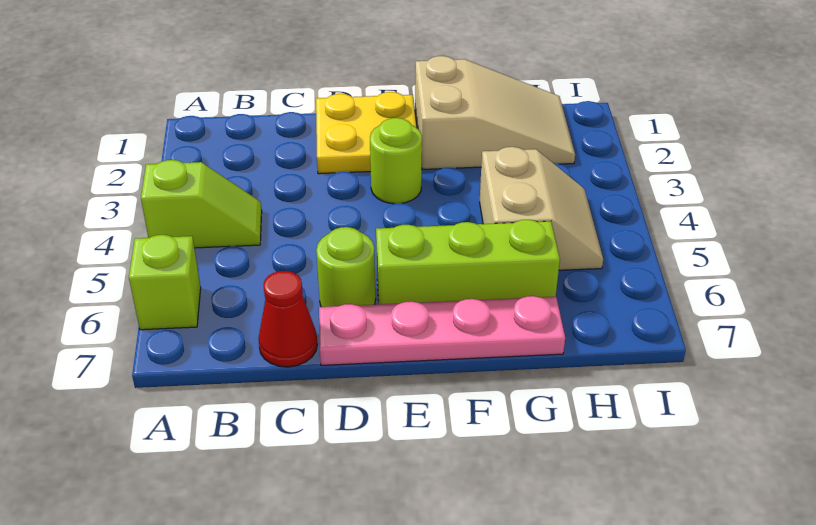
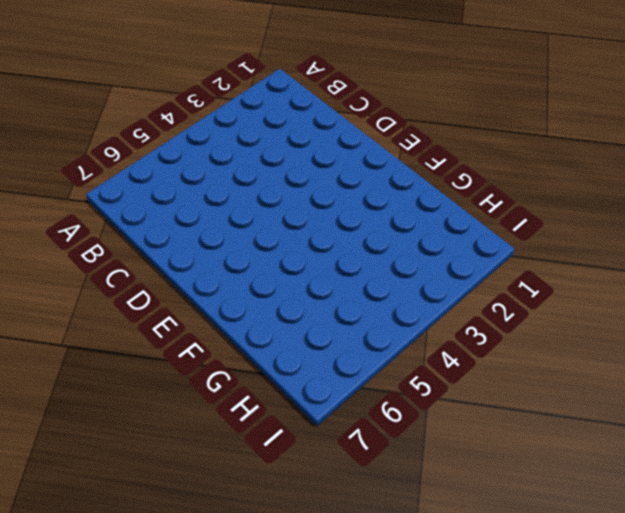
none -> lime 1x2 slope [141,160,262,248]
none -> lime 1x1 brick [129,235,201,330]

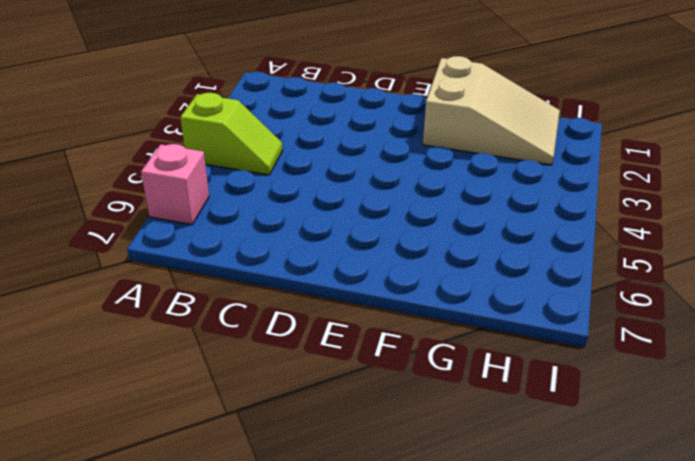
pink 1x1 brick [141,144,209,225] -> lime 1x1 brick [129,235,201,330]
none -> red 1x1 cone [258,271,317,367]
none -> yellow 2x2 plate [316,92,417,174]

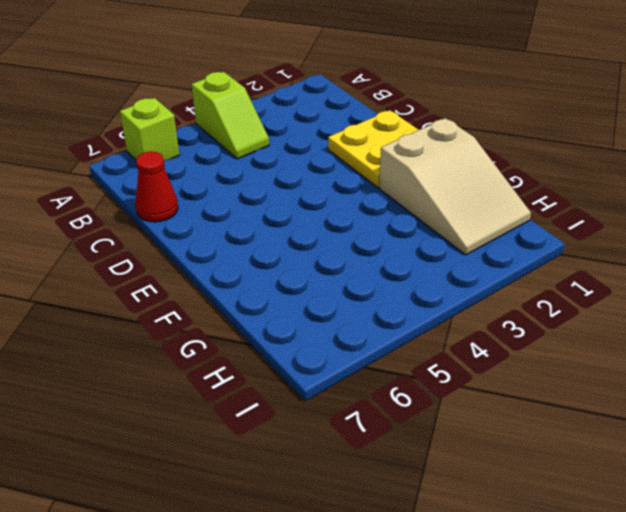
none -> lime 1x1 round brick [316,227,376,307]
none -> pink 1x4 plate [319,296,565,365]

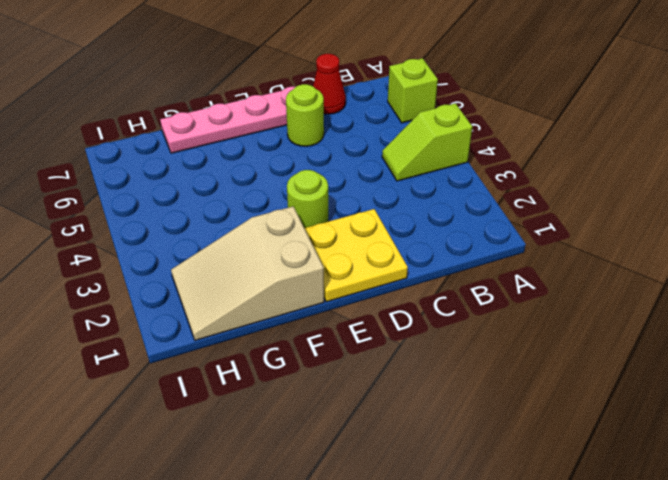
none -> lime 1x3 brick [376,220,560,304]
none -> tan 2x2 slope [480,147,603,270]

